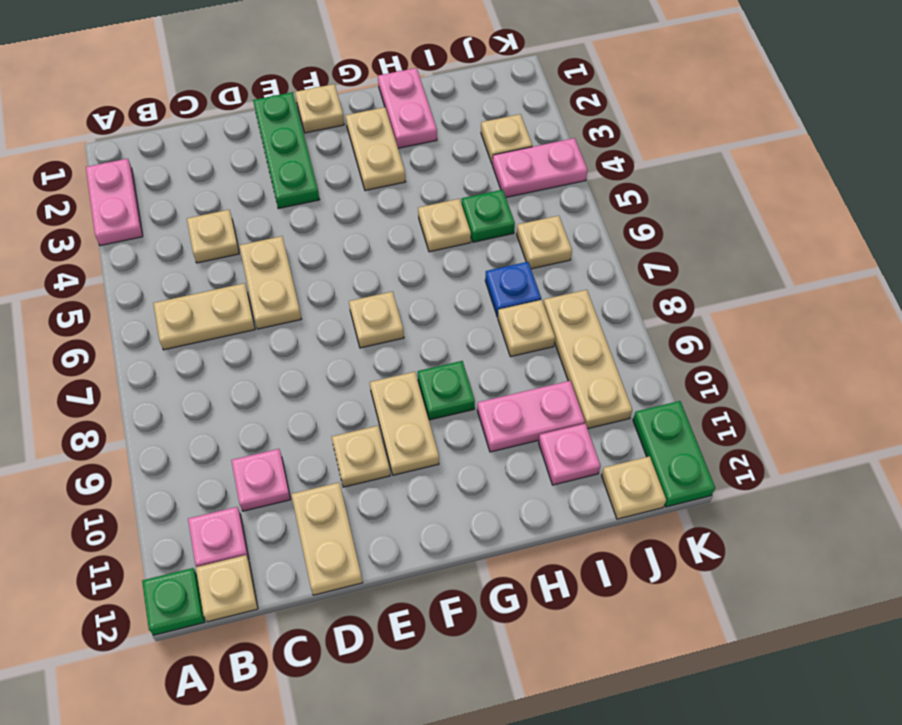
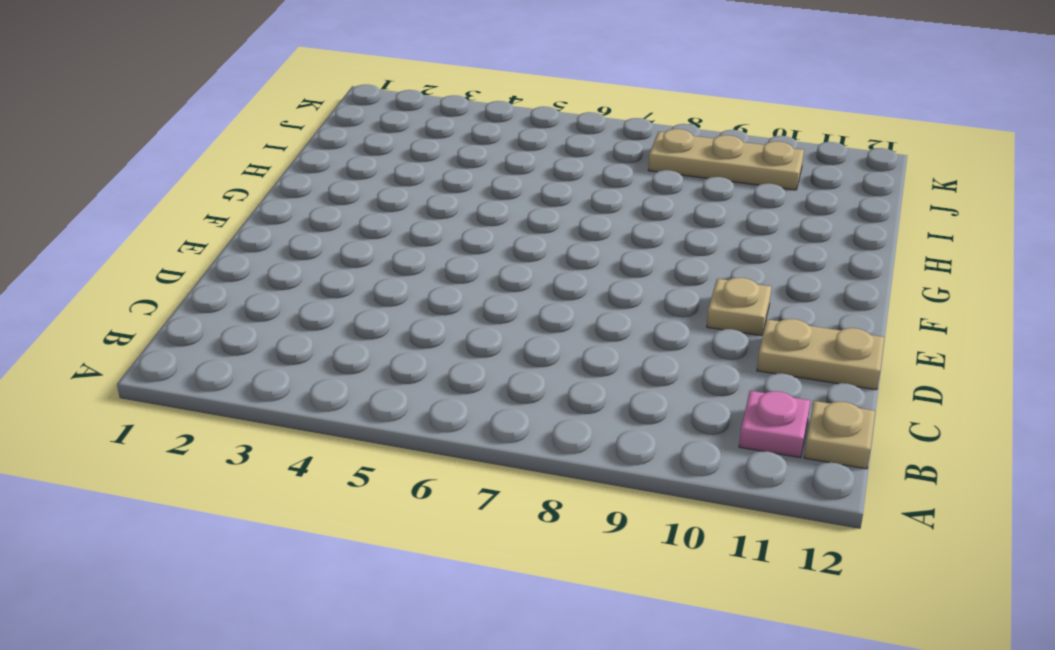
none -> pink 1x2 plate [86,159,143,246]
none -> green 1x1 plate [142,568,205,635]
none -> tan 1x2 plate [153,283,255,350]

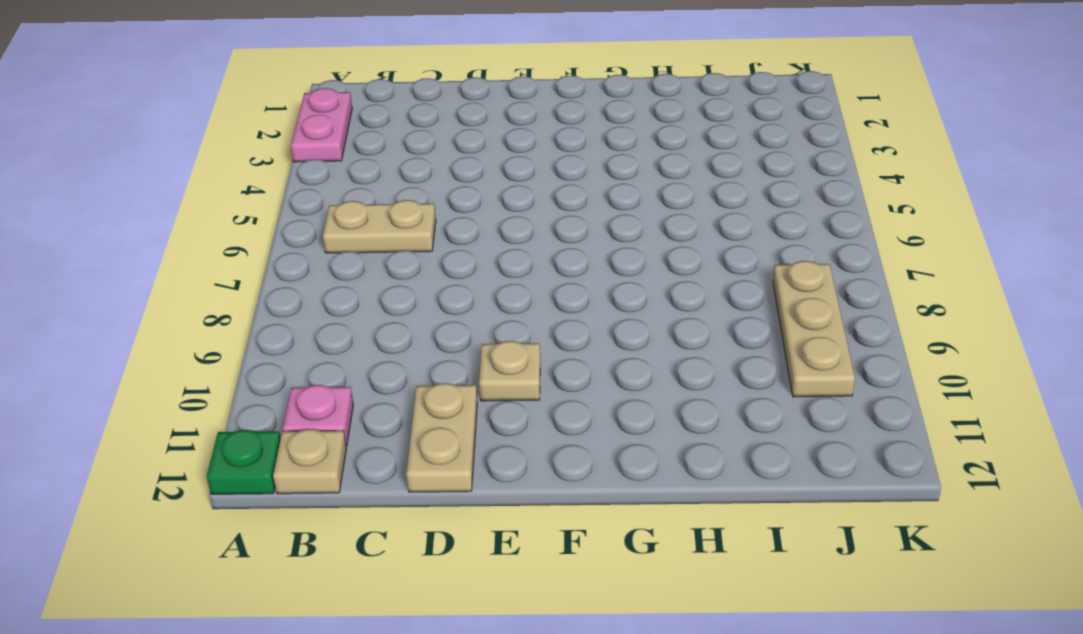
none -> tan 1x1 plate [187,210,239,263]
none -> pink 1x1 plate [231,449,291,511]
none -> tan 1x2 plate [239,236,301,329]

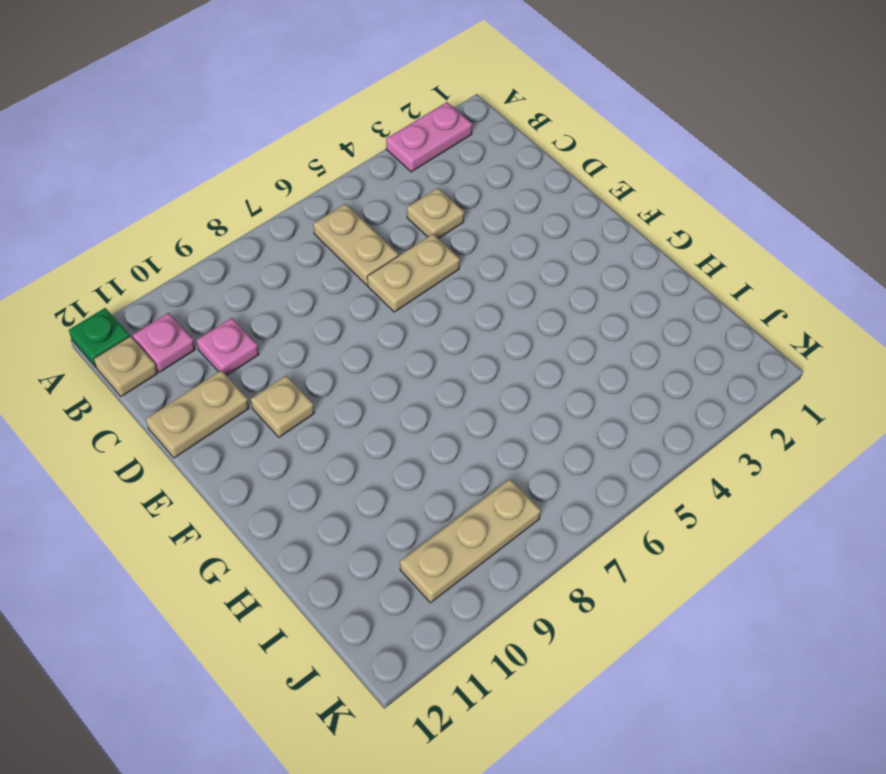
none -> green 1x3 plate [253,92,320,209]
none -> tan 1x1 plate [295,84,344,133]
none -> tan 1x1 plate [349,292,404,348]

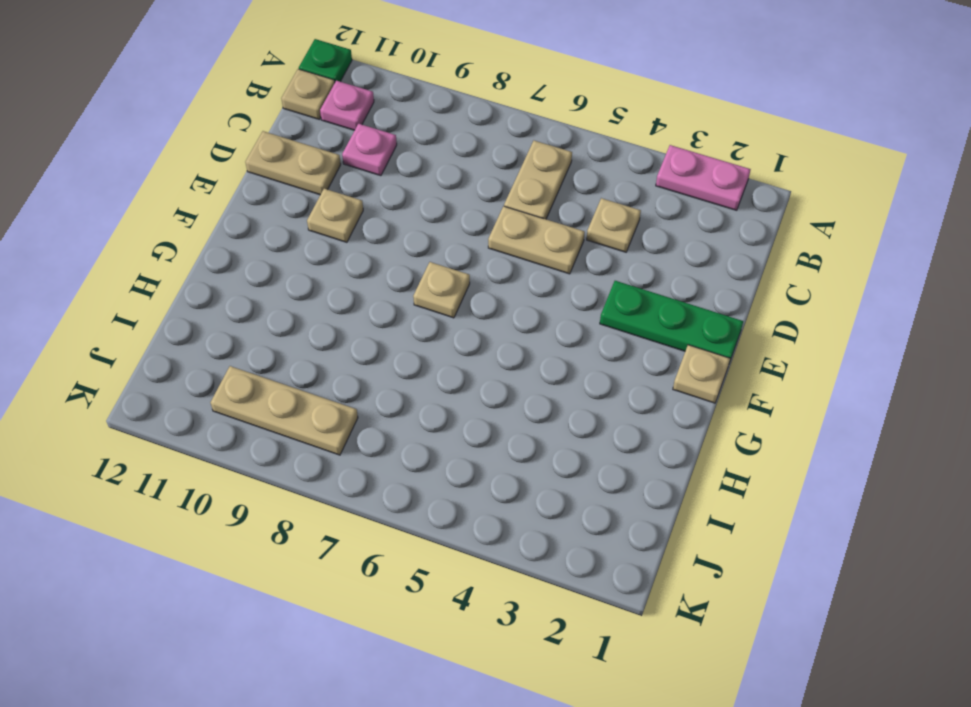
none -> tan 1x2 plate [370,372,439,475]
none -> tan 1x2 plate [345,107,405,190]
none -> green 1x1 plate [418,361,475,420]

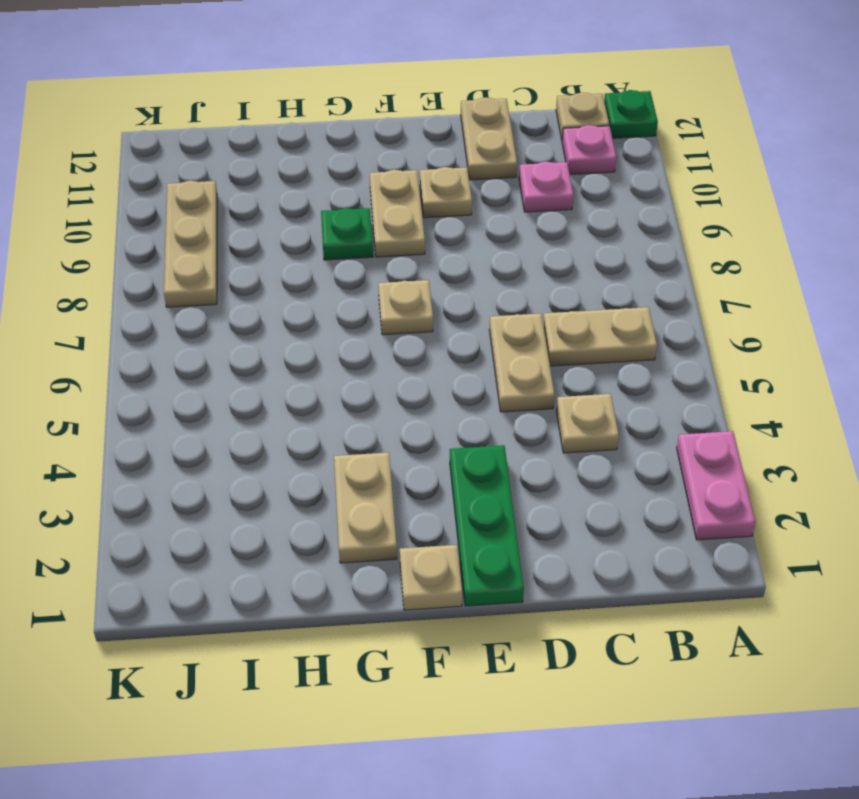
none -> pink 1x2 plate [378,68,437,148]
none -> tan 1x1 plate [418,199,471,252]
none -> pink 1x2 plate [477,381,585,452]

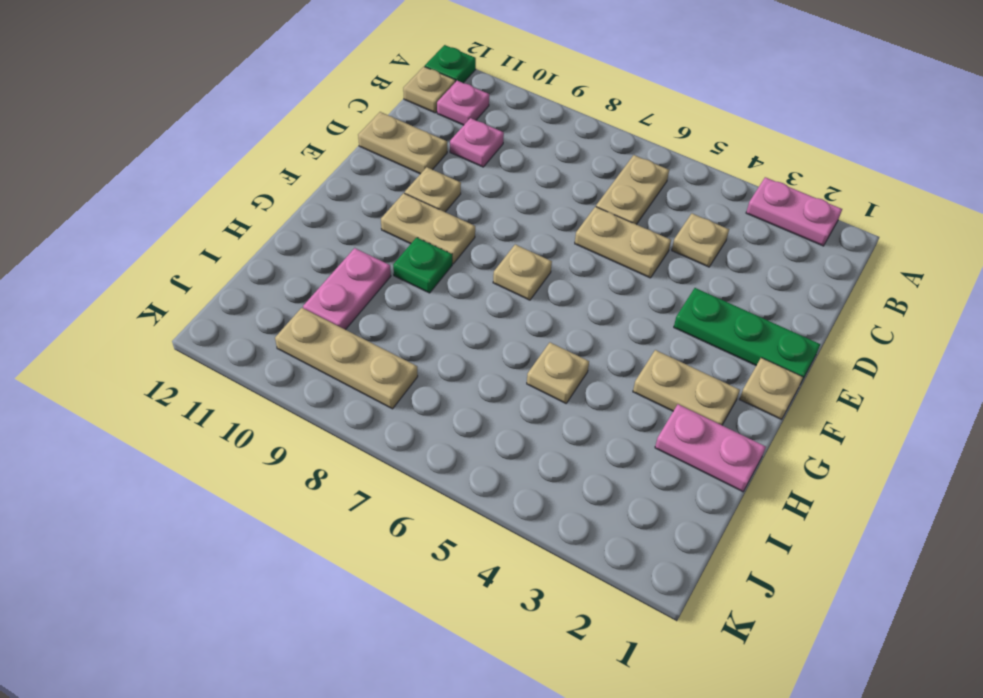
none -> green 1x1 plate [462,190,515,242]
none -> blue 1x1 plate [485,262,541,317]
none -> tan 1x1 plate [498,300,555,357]

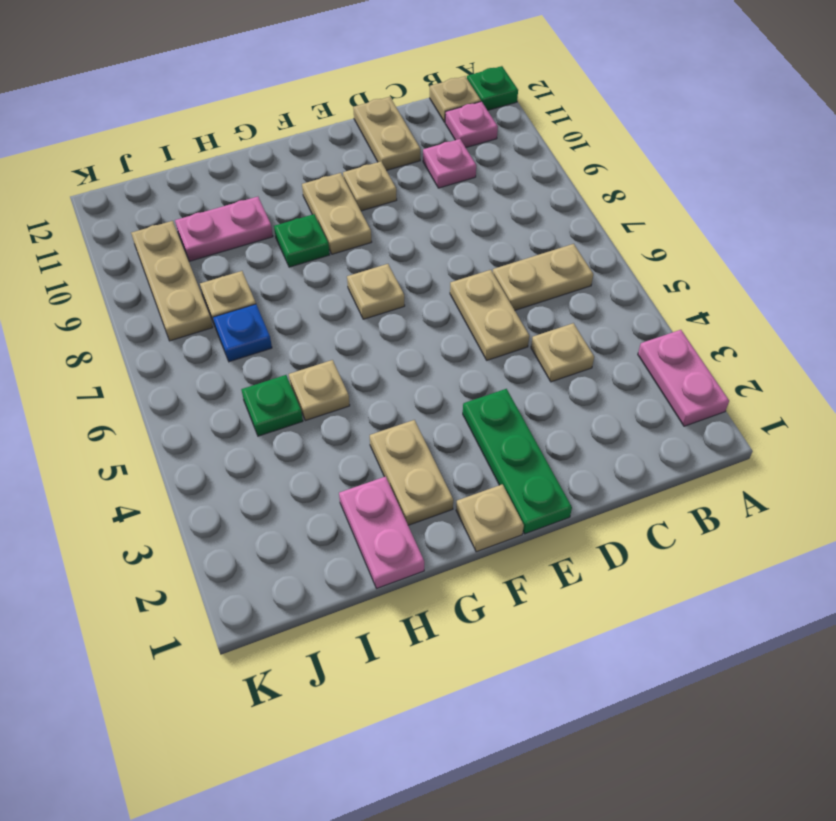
none -> pink 1x1 plate [539,424,600,485]
none -> tan 1x1 plate [481,114,532,164]
none -> pink 1x2 plate [492,138,588,197]

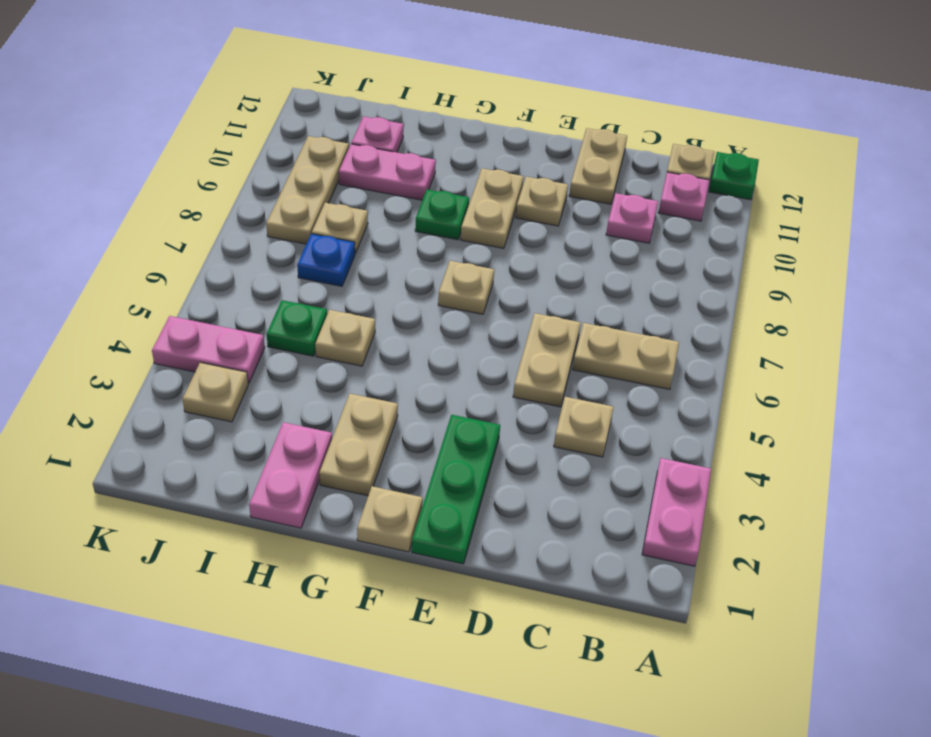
none -> tan 1x1 plate [517,216,572,269]
none -> tan 1x1 plate [602,456,666,519]
none -> green 1x2 plate [633,401,715,507]

